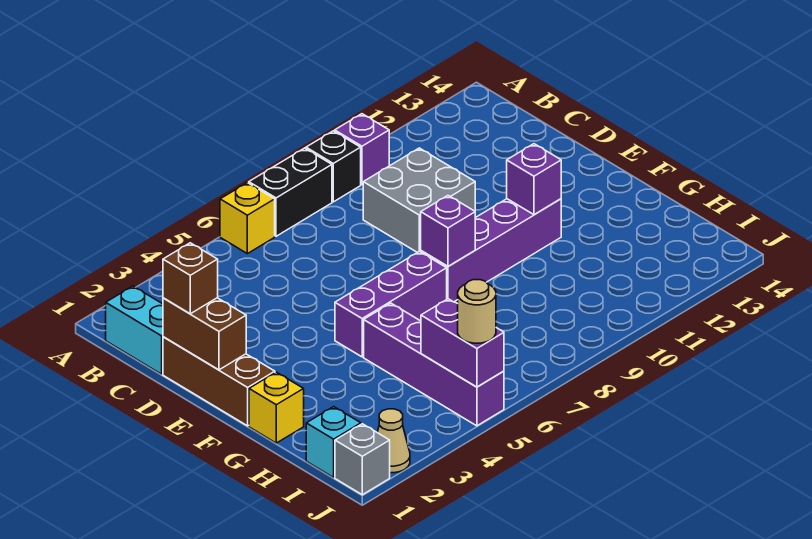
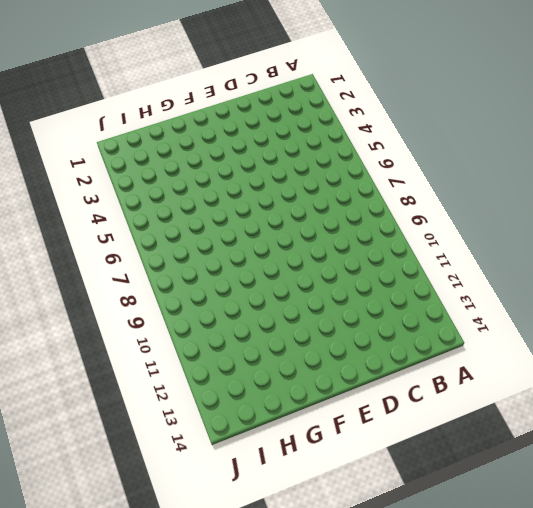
none -> yellow 1x1 brick [220,183,275,254]
none -> black 1x2 brick [249,148,332,236]
none -> black 1x1 brick [306,131,361,202]

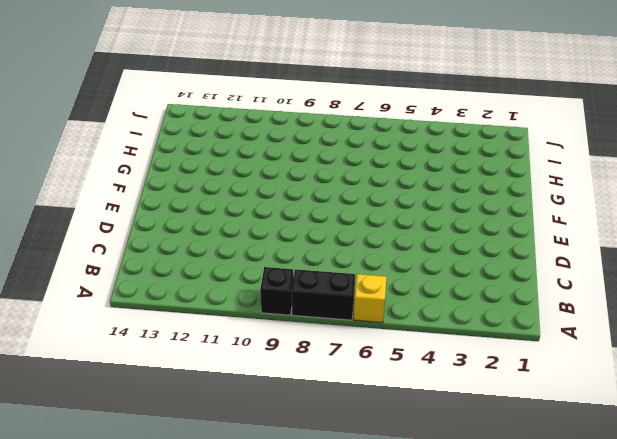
none -> purple 1x1 brick [335,114,389,185]
none -> cyan 1x2 brick [106,286,163,374]
none -> grey 2x2 brick [363,148,475,253]

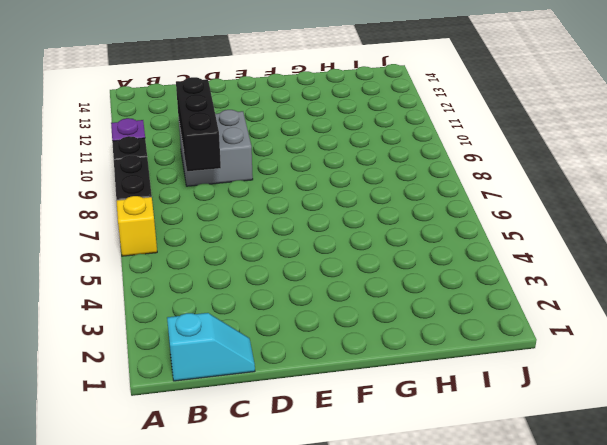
cyan 1x2 slope [167,313,255,381] -> cyan 1x2 brick [106,286,163,374]
black 1x3 brick [176,77,221,171] -> none
none -> brown 1x3 brick [163,337,275,426]
none -> purple 1x3 brick [335,251,447,357]
none -> purple 1x4 brick [421,199,561,302]

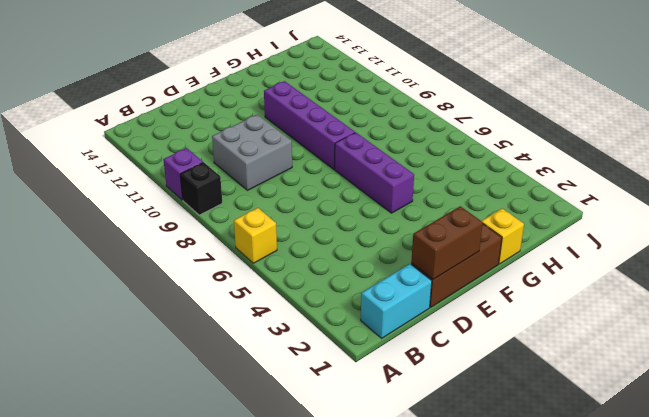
none -> black 1x2 brick [249,148,332,236]
none -> purple 1x4 brick [364,303,504,426]
none -> cyan 1x1 brick [306,407,361,477]

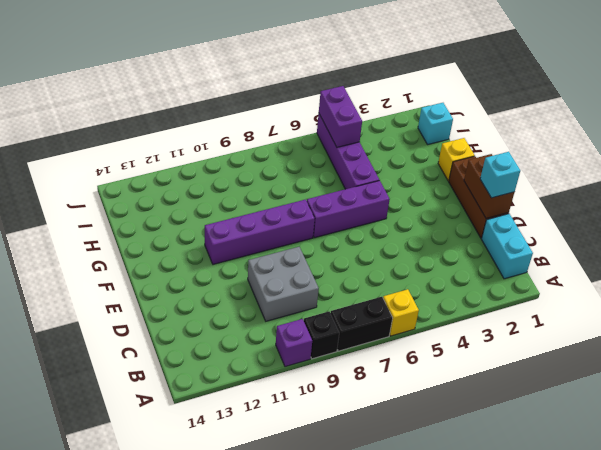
cyan 1x1 brick [480,152,520,198] -> brown 1x1 brick [163,243,218,314]
none -> grey 1x1 brick [335,424,390,495]
none -> tan 1x1 cone [377,409,410,473]
none -> purple 1x1 brick [421,196,475,266]

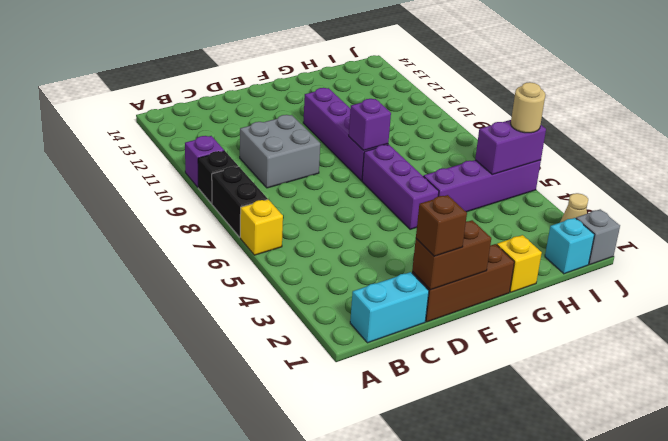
none -> purple 1x1 brick [507,144,561,215]

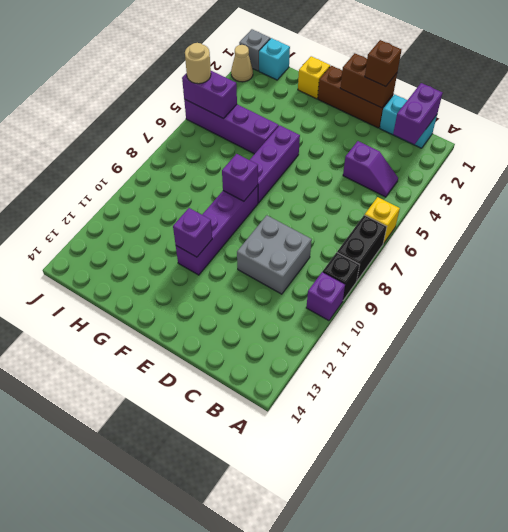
purple 1x2 brick [393,83,443,144] -> none
purple 1x2 slope [343,141,398,197] -> none

